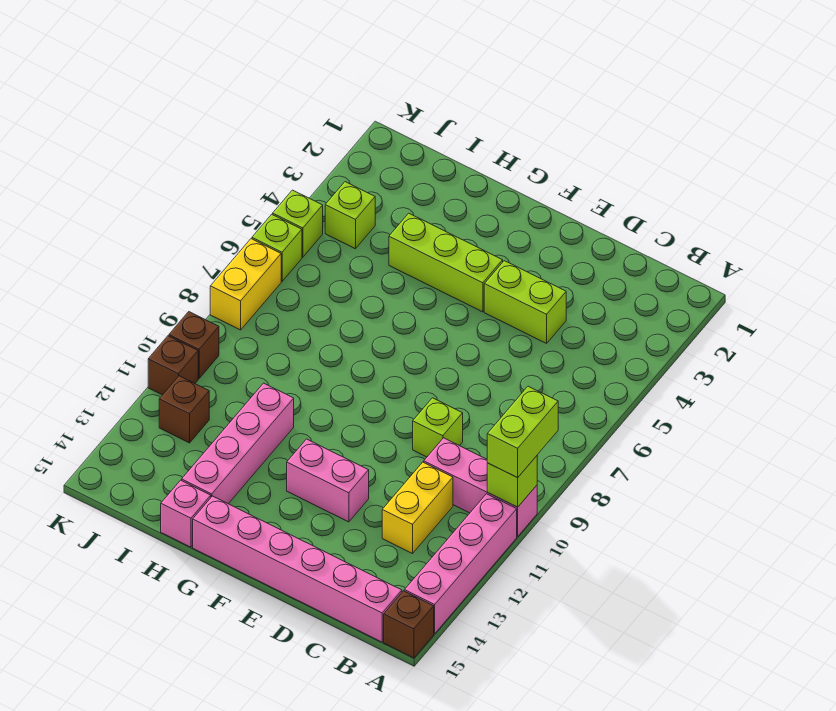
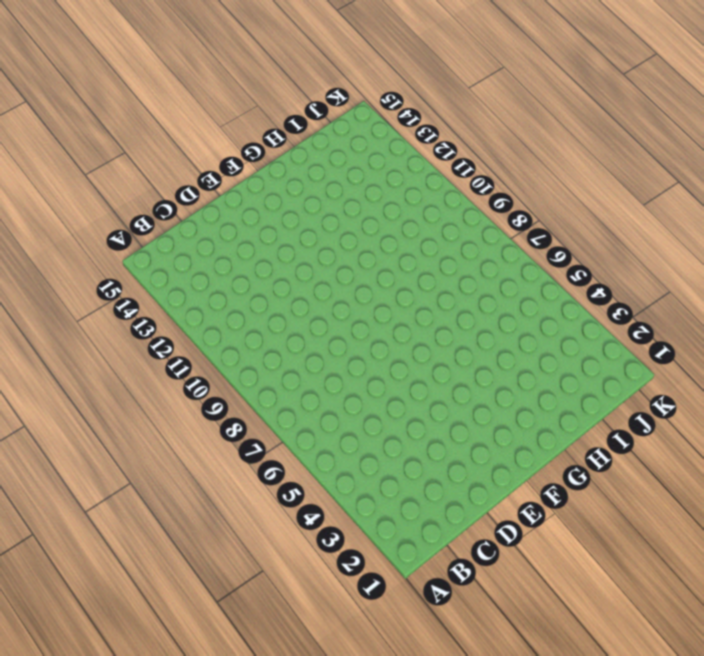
none -> pink 1x3 brick [424,438,537,537]
none -> pink 1x4 brick [404,494,517,634]
none -> brown 1x1 brick [384,591,434,658]

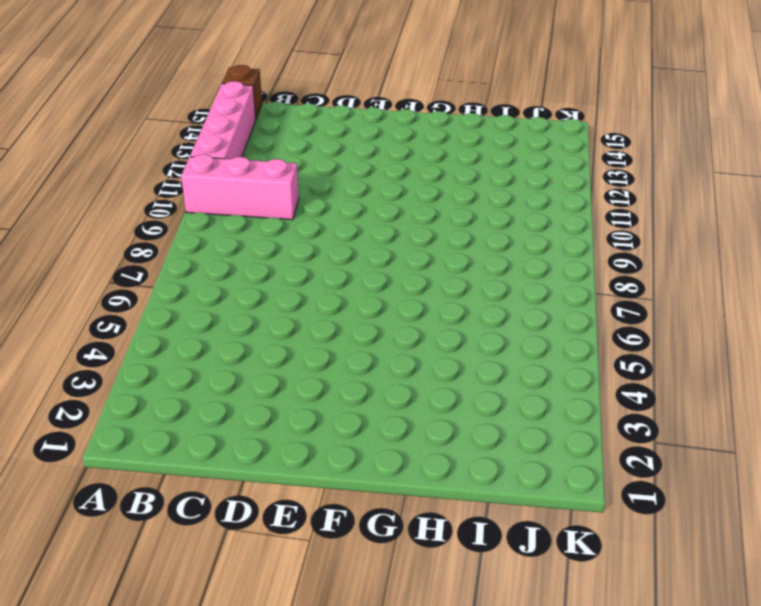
none -> pink 1x6 brick [193,496,402,642]
none -> yellow 1x2 brick [382,462,453,554]
none -> lime 1x2 brick [484,261,566,343]

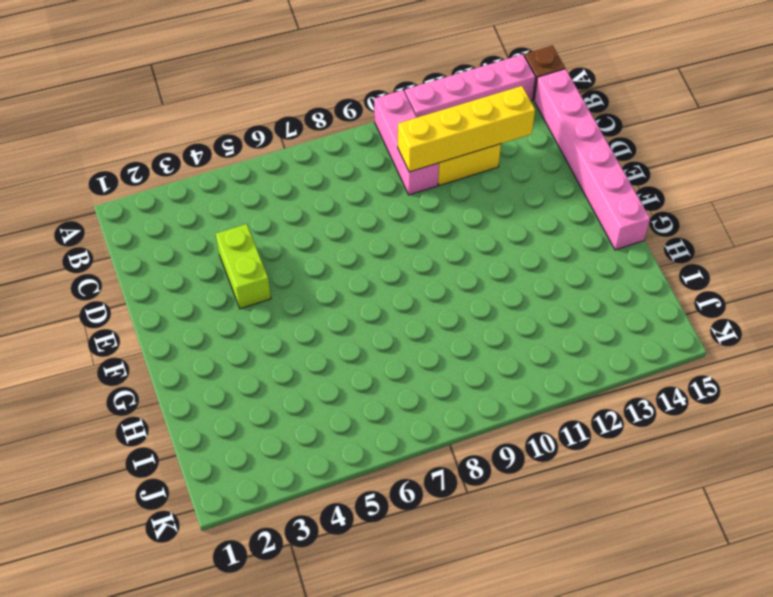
yellow 1x4 brick [398,86,535,172] -> none
none -> lime 1x1 brick [413,398,463,457]
none -> pink 1x2 brick [287,439,369,522]
none -> lime 1x3 brick [389,213,503,312]

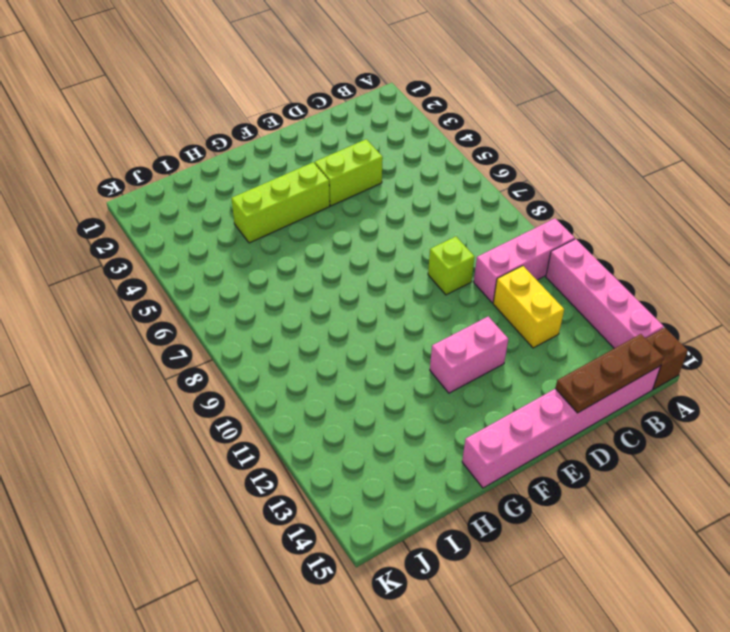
brown 1x3 plate [555,334,664,413] -> none
none -> pink 1x4 brick [182,383,294,504]
none -> pink 1x1 brick [161,480,211,547]
none -> lime 1x1 brick [325,182,375,249]

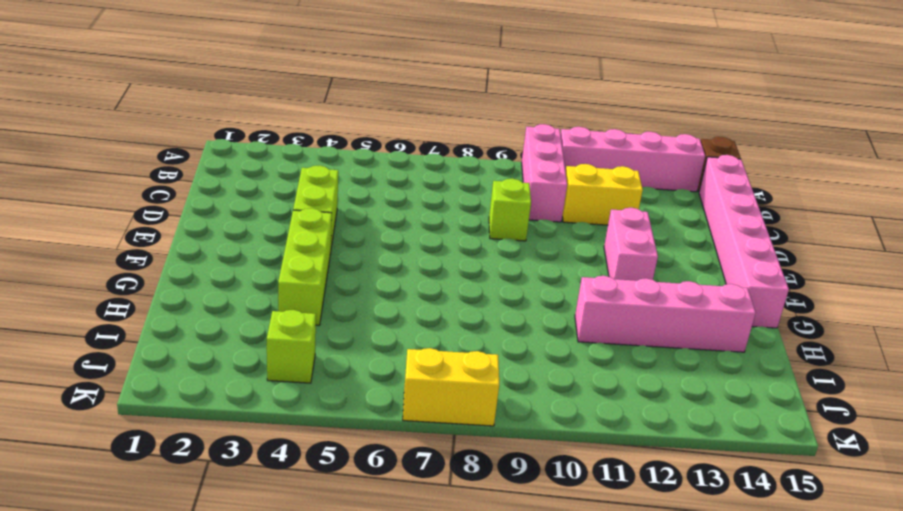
none -> pink 1x1 brick [161,480,211,547]
none -> brown 1x1 brick [159,376,209,443]
none -> lime 1x1 brick [273,190,323,257]

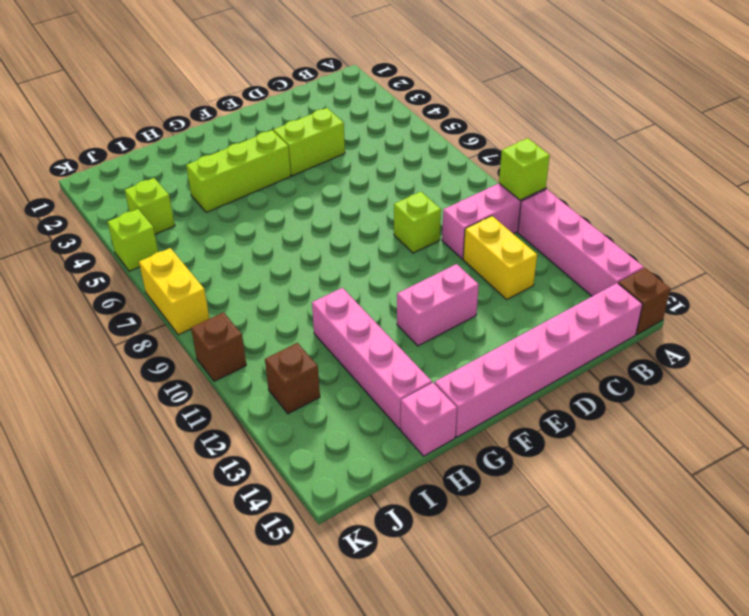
none -> lime 1x1 brick [252,214,302,281]
none -> brown 1x1 brick [148,336,198,395]
none -> lime 1x2 brick [487,386,558,478]

